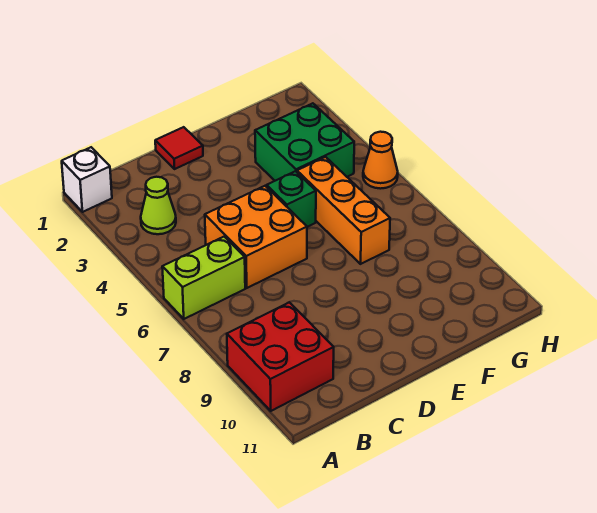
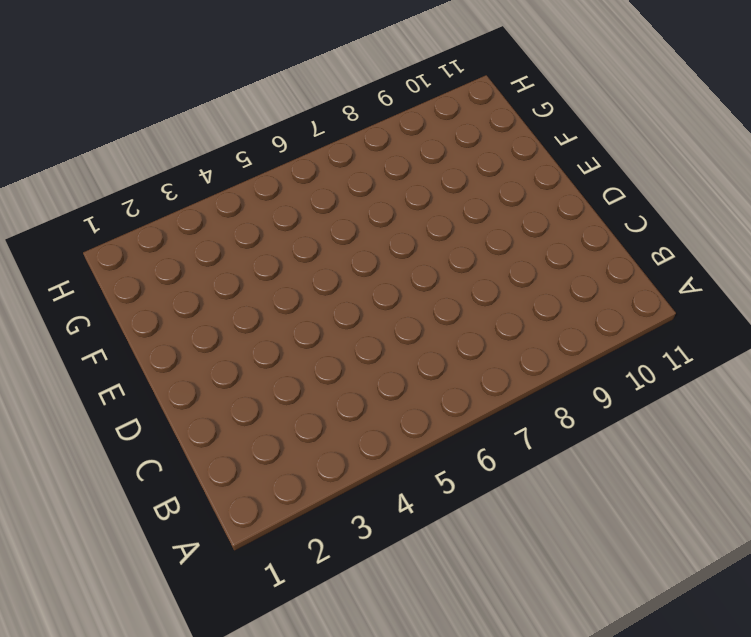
none -> white 1x1 brick [62,147,112,212]
none -> lime 1x2 brick [162,236,245,319]

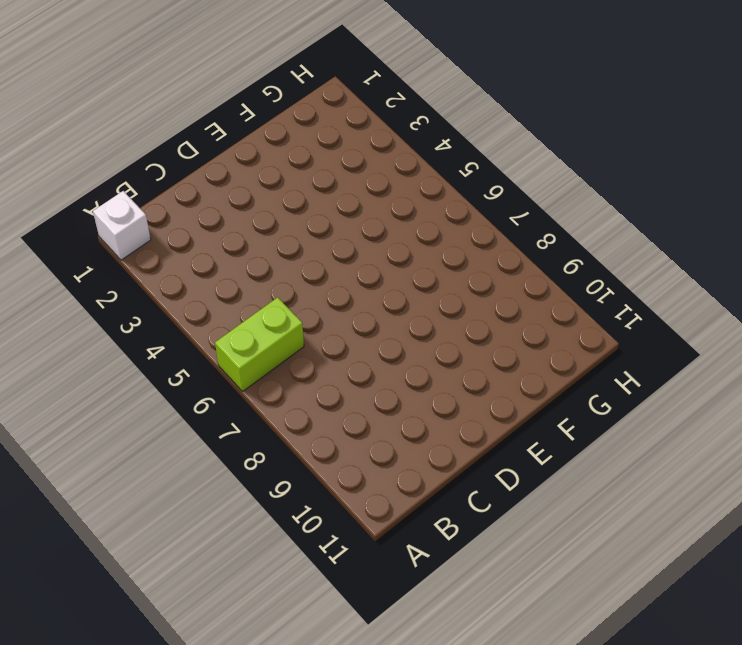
none -> red 2x2 brick [227,302,334,411]
none -> lime 1x1 cone [141,177,176,234]

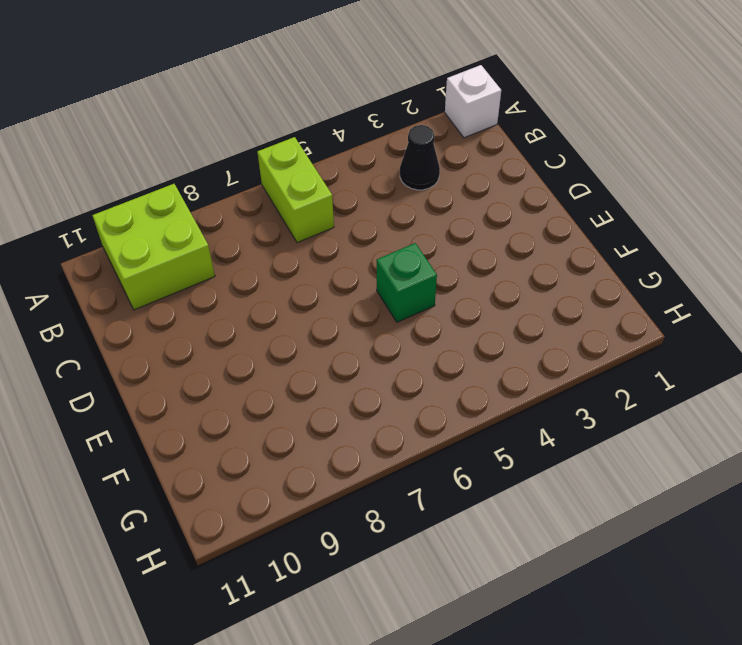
lime 2x2 brick [92,184,215,310] -> red 2x2 brick [227,302,334,411]
black 1x1 cone [400,125,440,190] -> lime 1x1 cone [141,177,176,234]
none -> orange 2x2 brick [205,186,307,288]
none -> red 1x1 tile [155,127,203,169]

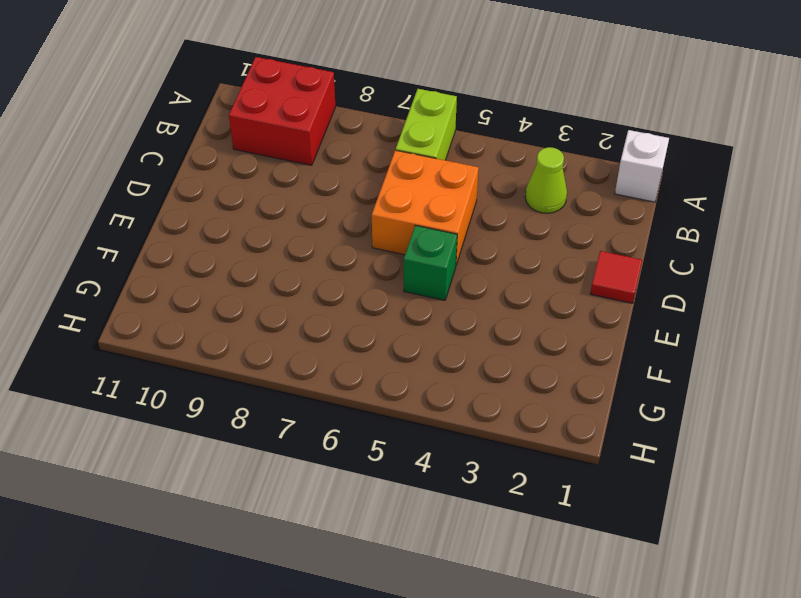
none -> green 2x2 brick [255,103,354,181]
none -> orange 1x3 brick [297,157,390,264]

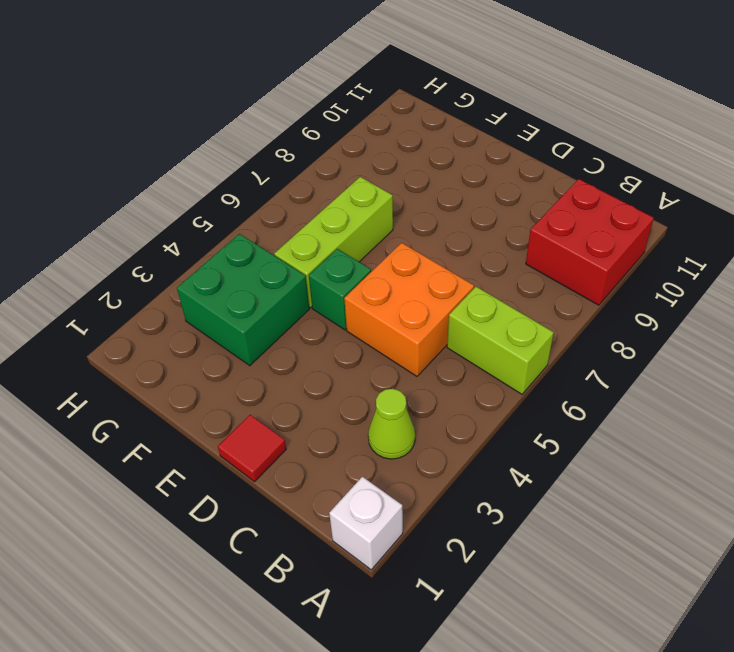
lime 1x3 brick [274,177,393,308] -> orange 1x3 brick [297,157,390,264]
none -> orange 1x1 cone [363,132,398,189]

